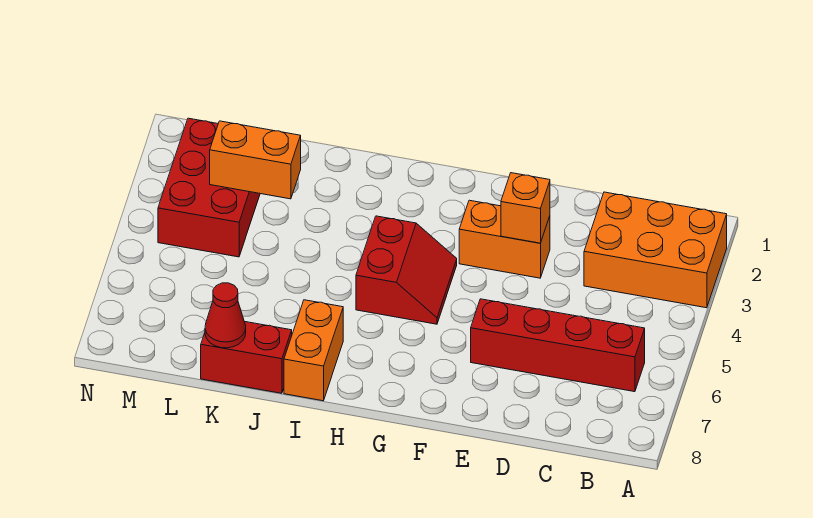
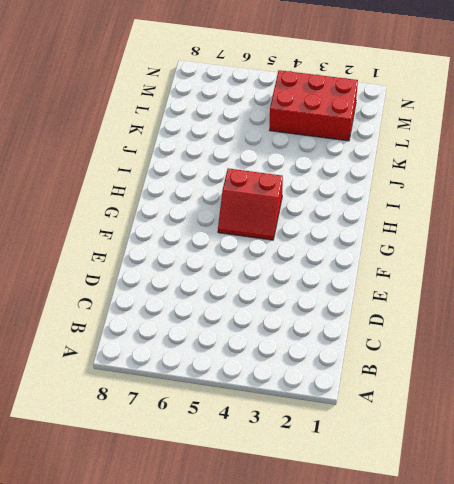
none -> orange 2x3 brick [584,192,727,308]
none -> red 1x4 brick [471,299,645,392]

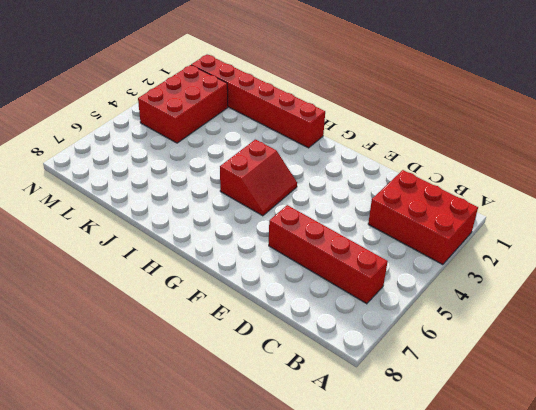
red 2x3 brick [368,170,478,265] -> orange 2x3 brick [584,192,727,308]
red 1x6 brick [191,55,325,148] -> none
none -> orange 1x2 brick [459,200,550,278]
none -> orange 1x2 brick [284,300,343,401]

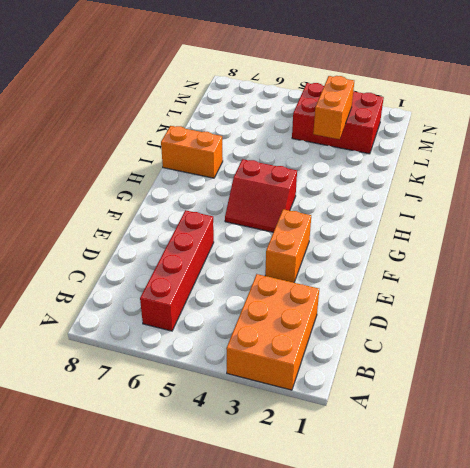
none -> red 1x2 brick [201,321,292,393]
none -> orange 1x1 brick [501,173,550,243]

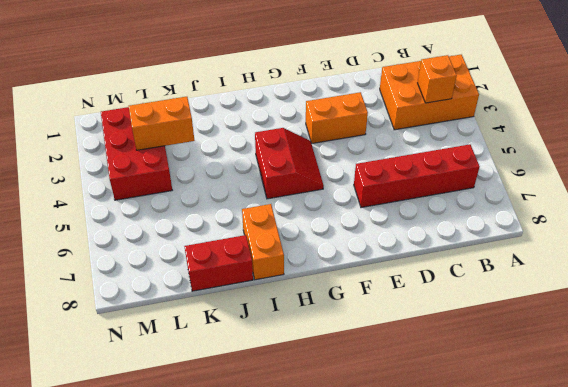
orange 1x1 brick [418,55,457,103] -> orange 1x1 brick moved to [501,173,550,243]
none -> red 1x1 cone [205,283,246,348]

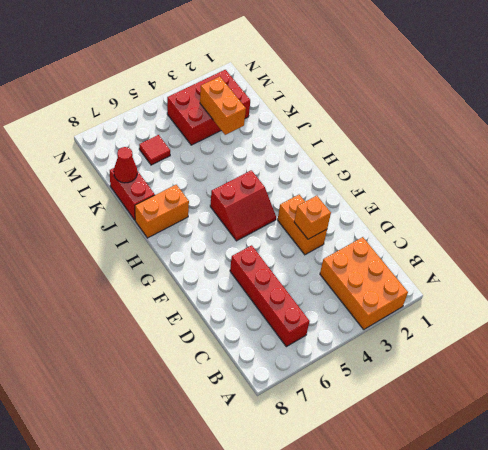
red 1x1 tile [139,135,170,165] -> none

